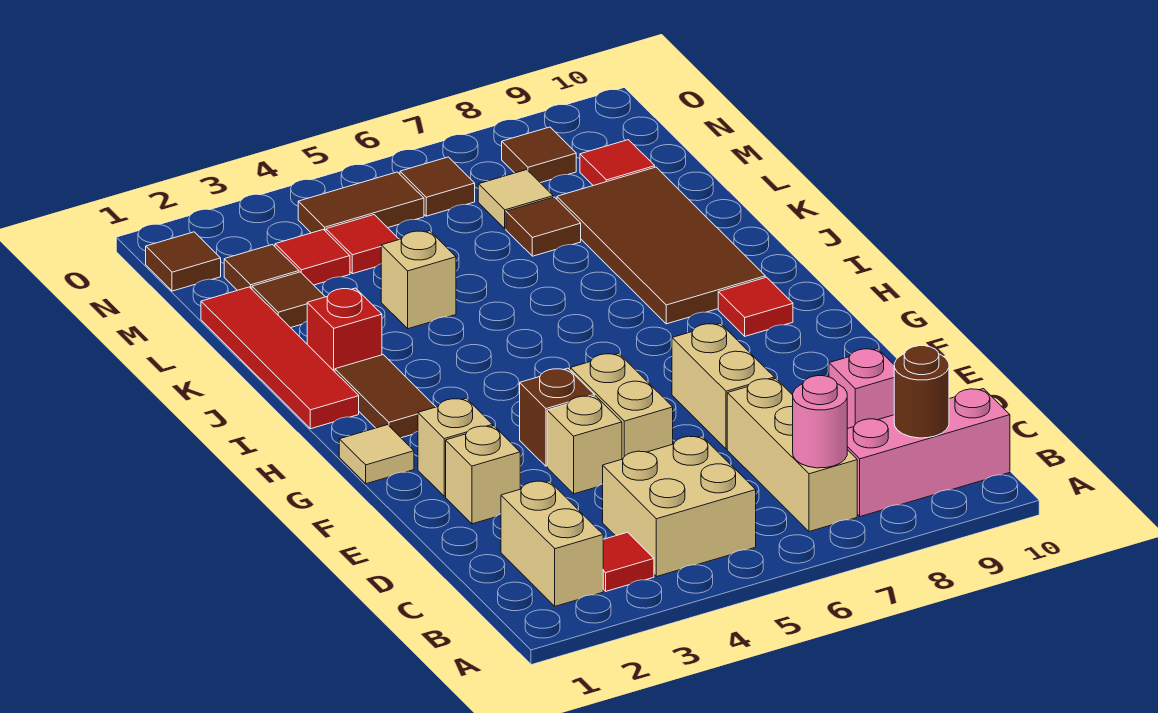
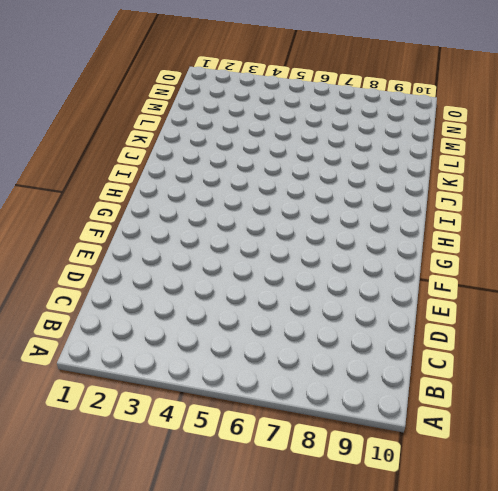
none -> tan 1x2 brick [501,481,603,606]
none -> red 1x1 tile [603,532,654,591]
none -> tan 2x2 brick [603,436,756,577]
none -> tan 1x3 brick [727,378,857,532]

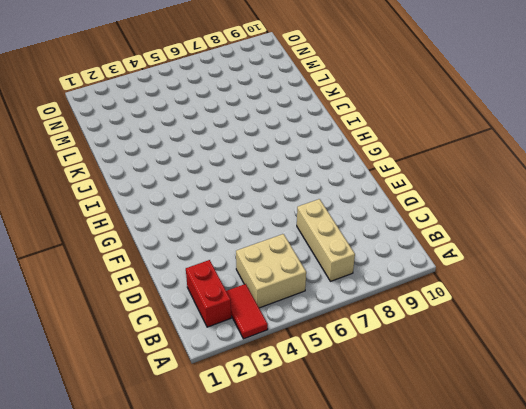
red 1x2 tile [226,284,268,339] -> red 1x1 tile [603,532,654,591]
red 1x2 brick [186,260,231,327] -> tan 1x2 brick [501,481,603,606]
none -> pink 1x3 brick [847,389,1010,517]
none -> pink 1x1 brick [829,349,894,429]
none -> tan 1x1 brick [446,426,520,524]
none -> tan 1x1 brick [547,396,622,494]

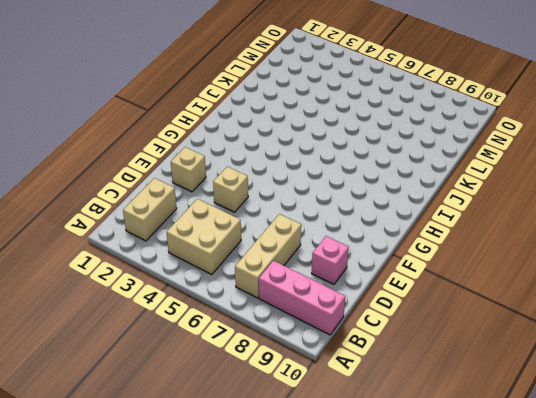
none -> red 1x1 tile [603,532,654,591]
none -> tan 1x2 brick [570,353,673,459]
none -> tan 1x2 brick [672,323,774,449]
none -> tan 1x1 brick [418,398,493,496]

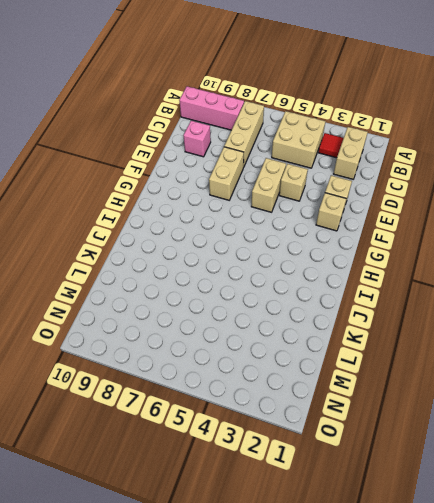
none -> brown 1x1 brick [520,368,594,466]
none -> tan 1x1 tile [339,425,414,484]
none -> brown 1x2 tile [335,355,436,438]
none -> red 1x1 tile [718,277,793,336]

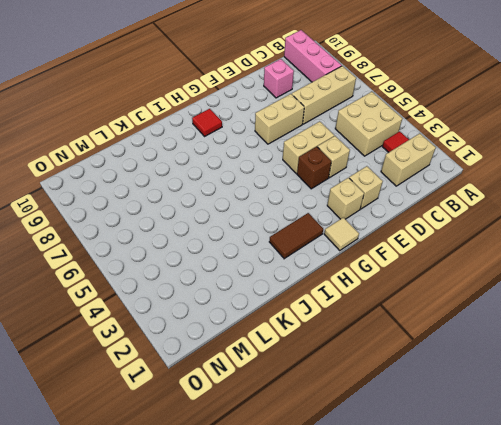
none -> red 1x4 tile [201,287,359,429]
none -> brown 2x4 tile [557,167,765,324]
none -> red 1x1 brick [307,288,382,372]
none -> tan 1x1 brick [381,231,456,329]

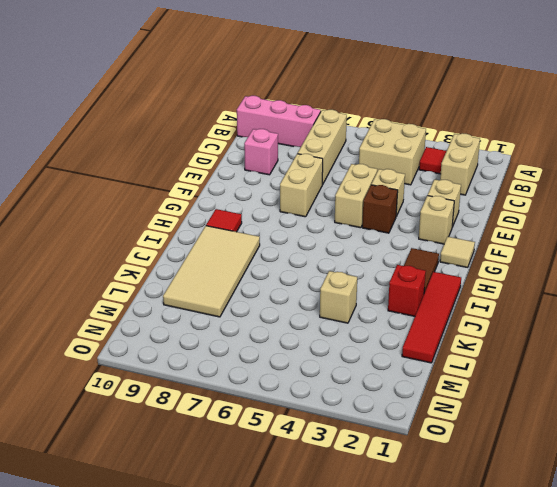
tan 2x4 tile [163,226,260,317] -> brown 2x4 tile [557,167,765,324]
none -> brown 1x1 tile [252,272,325,328]
none -> brown 1x1 tile [506,197,581,256]
none -> brown 1x1 tile [224,245,299,290]
none -> red 1x1 tile [275,230,350,285]

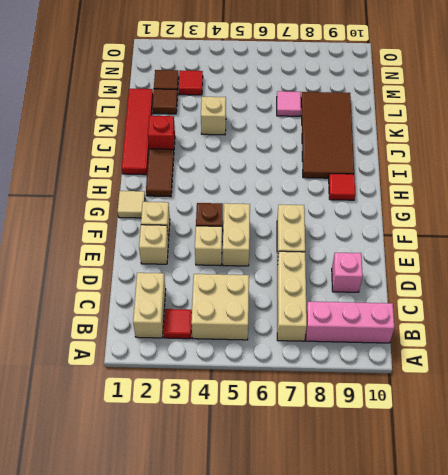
pink 1x1 tile [277,91,301,116] -> brown 1x1 tile [506,197,581,256]
none -> red 1x1 tile [326,215,399,274]
none -> tan 1x1 tile [478,170,553,229]
none -> red 1x1 tile [580,140,655,186]
none -> brown 1x1 tile [146,232,221,291]

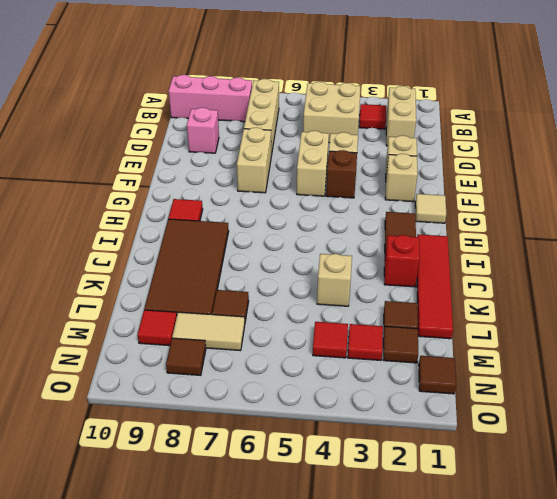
tan 1x2 tile [172,312,245,351] -> tan 1x1 tile [478,170,553,229]
none -> brown 1x2 tile [298,172,424,233]
none -> brown 1x1 tile [400,157,475,216]
none -> pink 1x1 round brick [793,376,847,468]
none -> brown 1x1 round brick [894,346,949,438]

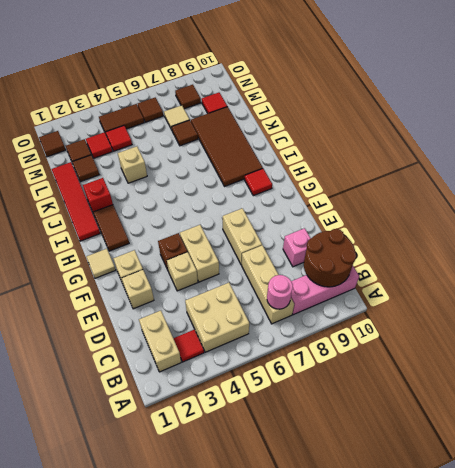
brown 2x2 round brick [304,229,356,287] -> brown 1x1 round brick [894,346,949,438]

